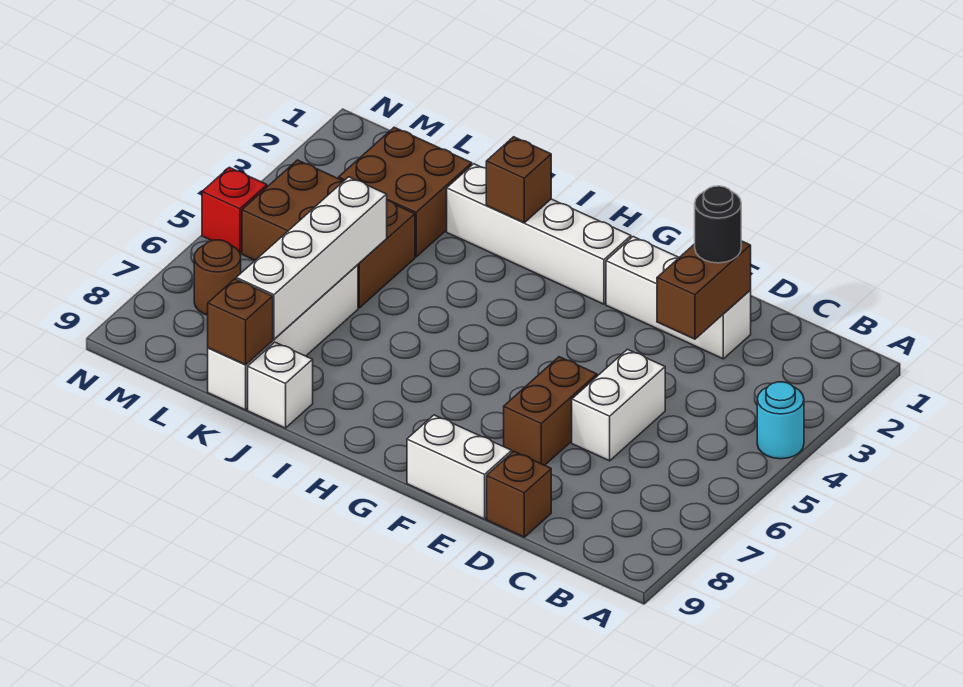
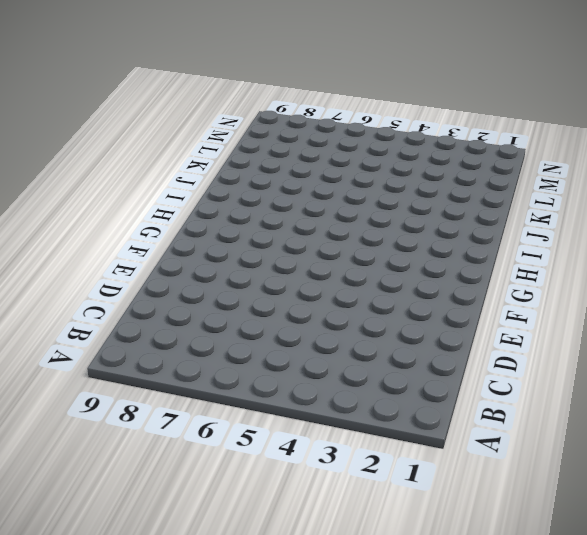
none -> cyan 1x1 round brick [757,382,804,459]
none -> white 1x3 brick [606,237,751,359]
none -> white 1x2 brick [572,349,665,461]

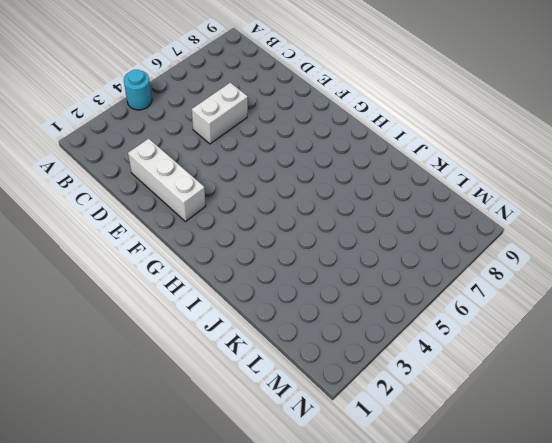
none -> brown 1x1 brick [487,451,551,537]
none -> brown 1x2 brick [504,357,597,465]
none -> white 1x2 brick [407,415,512,519]

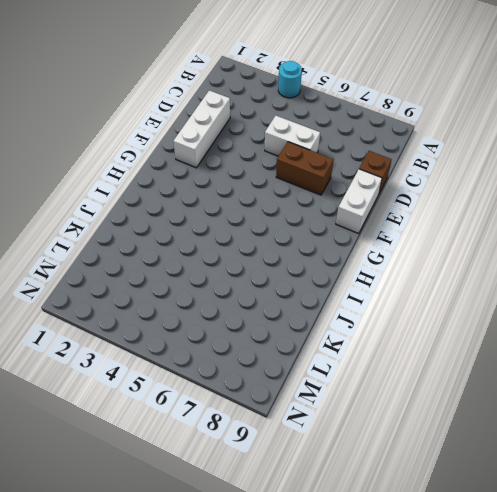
none -> white 1x4 brick [447,164,631,304]
none -> white 1x1 brick [248,342,313,428]
none -> brown 2x2 brick [339,127,472,257]

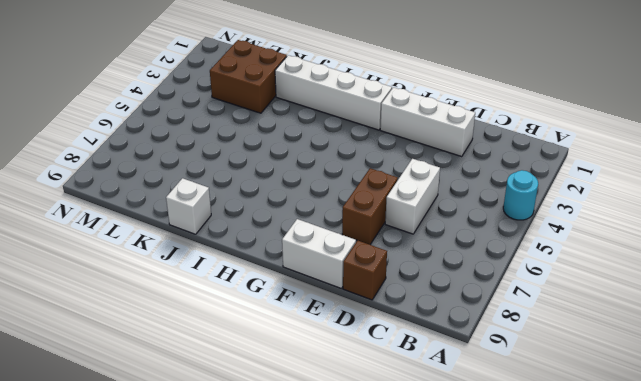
none -> brown 2x3 brick [242,160,415,308]
none -> white 1x4 brick [208,265,358,410]
none -> brown 1x1 round brick [194,240,241,315]

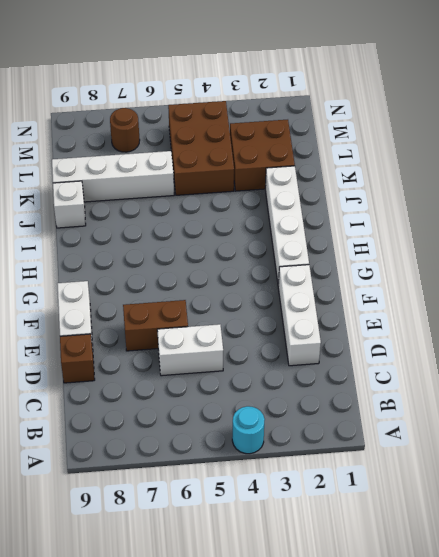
none -> red 1x1 brick [202,167,267,253]
none -> brown 1x2 brick [657,241,751,339]
none -> brown 1x1 brick [486,137,551,223]

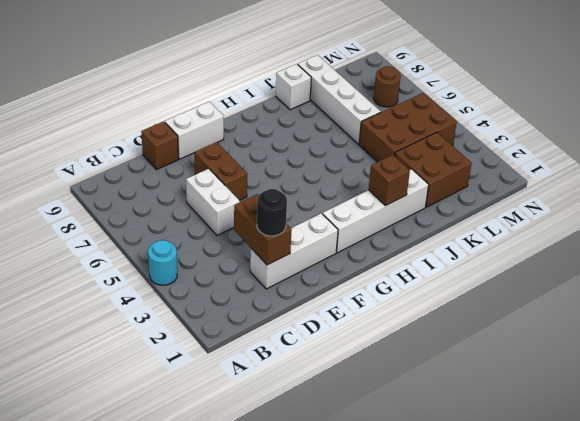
none -> red 1x1 brick [202,167,267,253]
none -> white 1x4 brick [236,177,387,339]
none -> brown 1x1 brick [208,279,273,365]

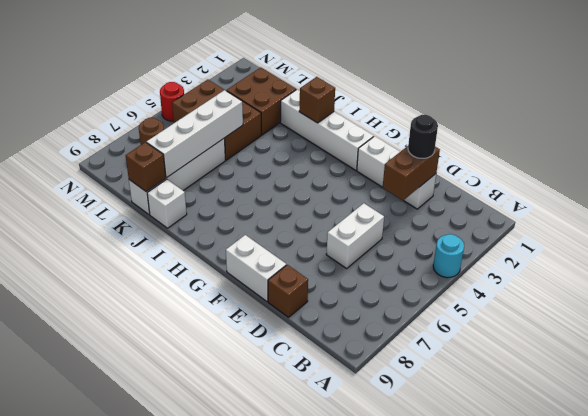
red 1x1 round brick [160,82,184,121] -> red 1x1 brick [202,167,267,253]
none -> brown 1x2 brick [504,357,597,465]

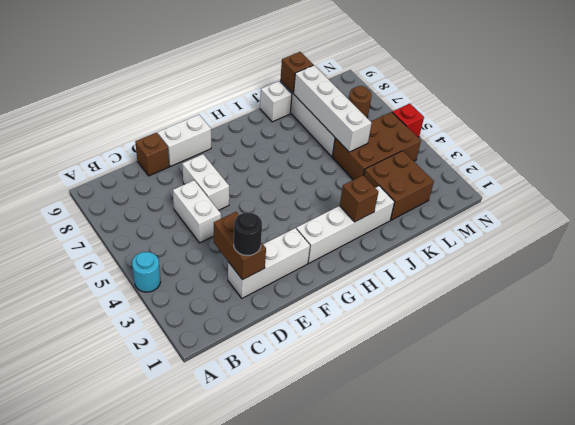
white 1x2 brick [182,154,229,210] -> brown 1x2 brick [504,357,597,465]

